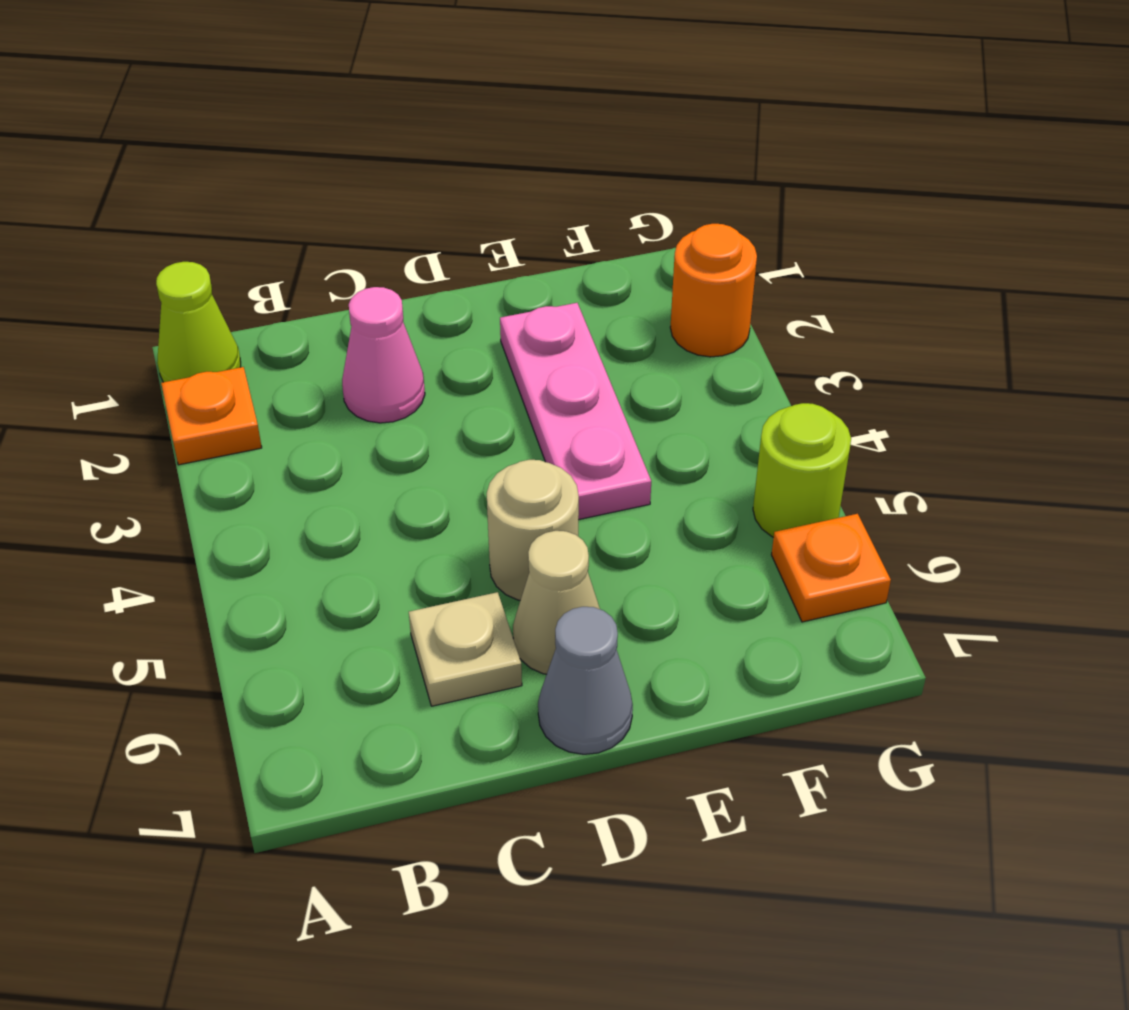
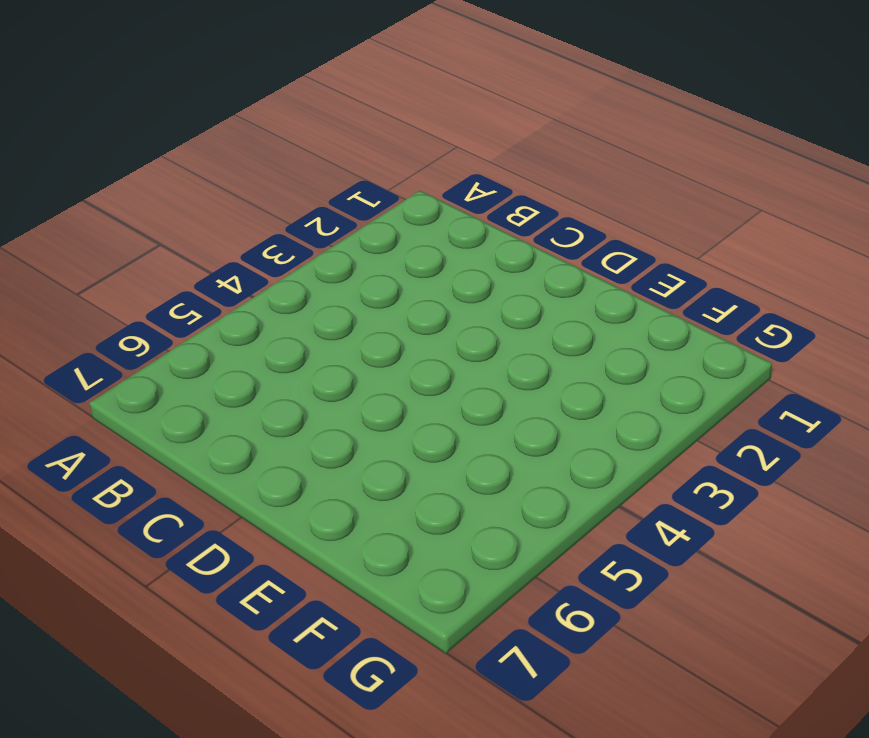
none -> lime 1x1 cone [156,262,241,382]
none -> orange 1x1 plate [161,367,262,465]

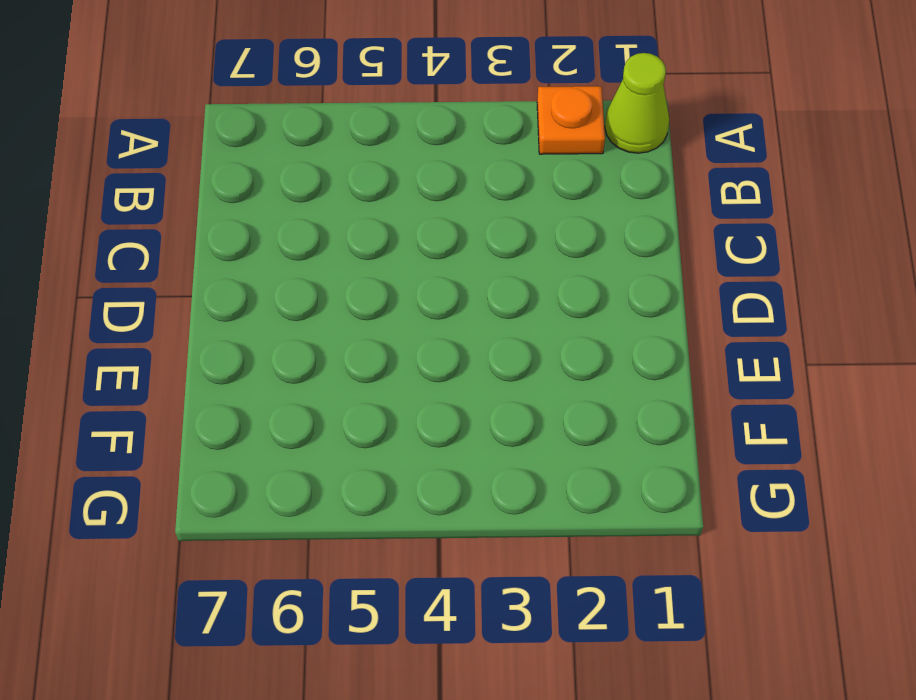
none -> pink 1x1 cone [342,287,425,423]
none -> tan 1x1 plate [409,592,522,706]

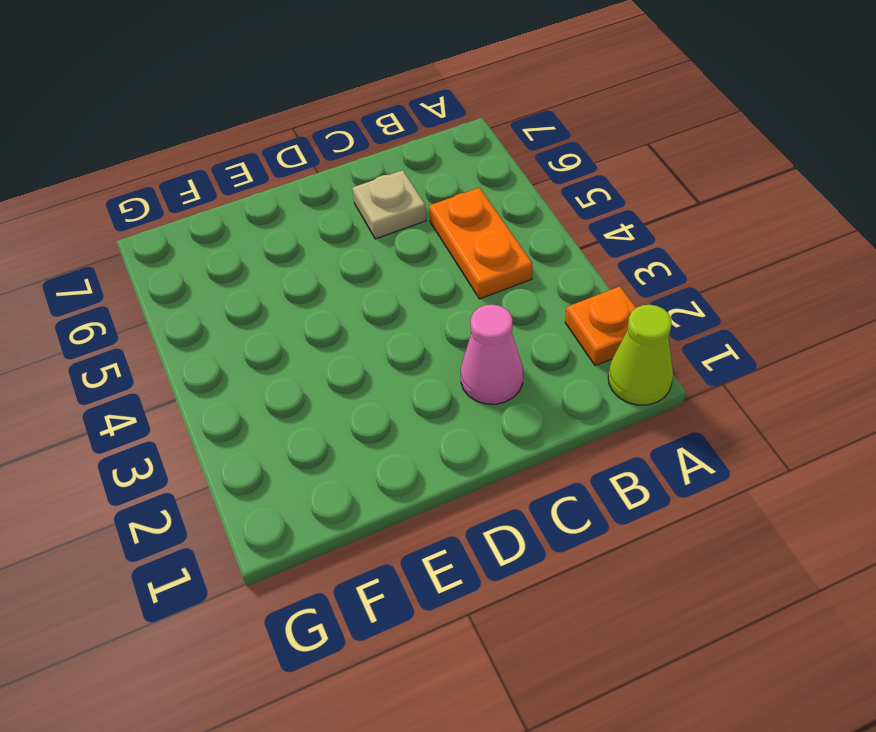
orange 1x2 plate [429,188,533,299] -> none
none -> tan 1x1 round brick [487,460,579,600]
none -> tan 1x1 cone [513,531,600,674]

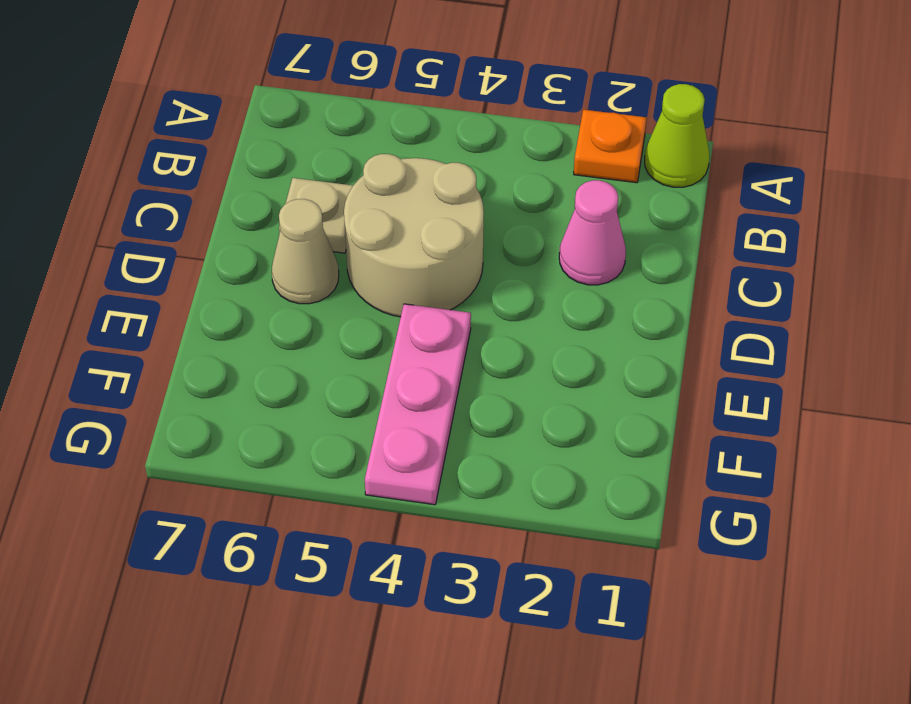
tan 2x2 round brick [344,154,484,317] -> tan 1x1 round brick [487,460,579,600]
pink 1x3 plate [365,304,471,505] -> pink 1x3 plate turned to [500,303,651,520]
none -> grey 1x1 cone [538,607,633,754]
none -> orange 1x1 round brick [670,224,757,357]

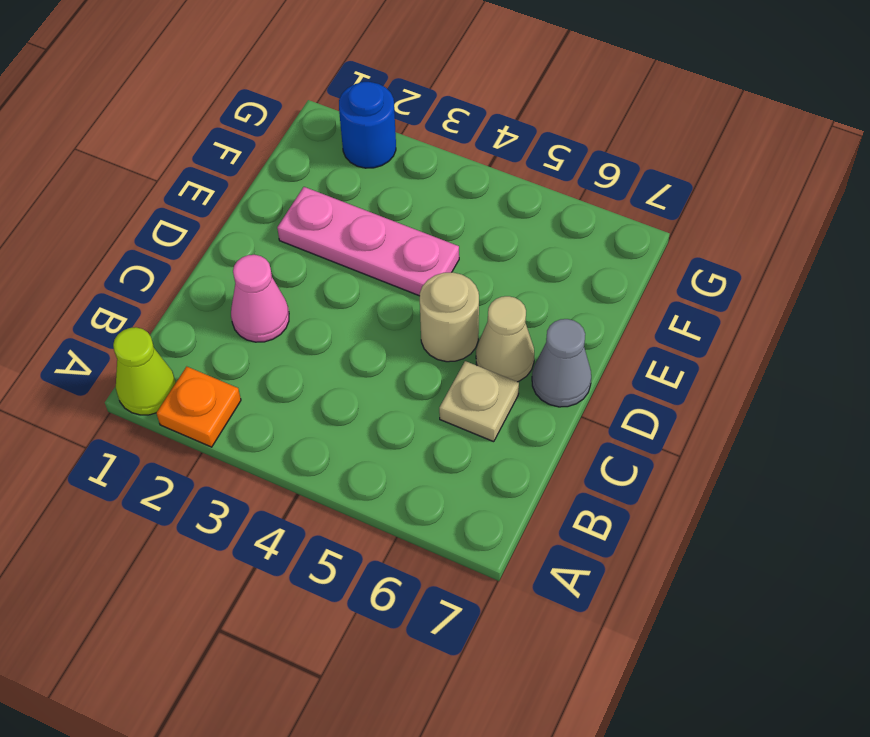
blue 1x1 round brick [339,82,396,168] -> orange 1x1 round brick [670,224,757,357]
none -> lime 1x1 round brick [753,403,851,537]
none -> orange 1x1 plate [771,514,891,622]

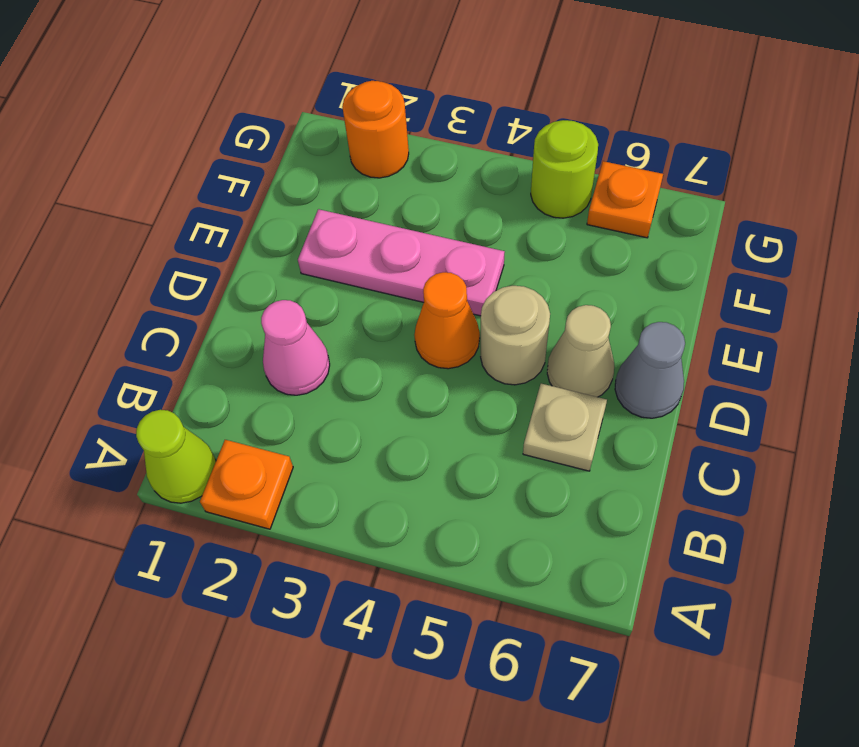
orange 1x1 cone [414,272,480,369] -> none

